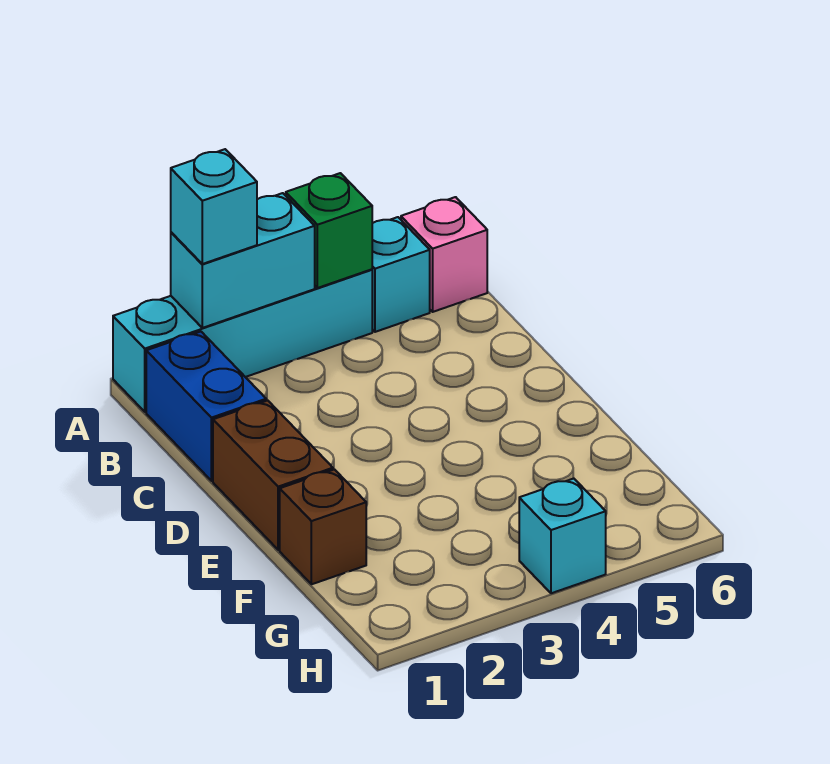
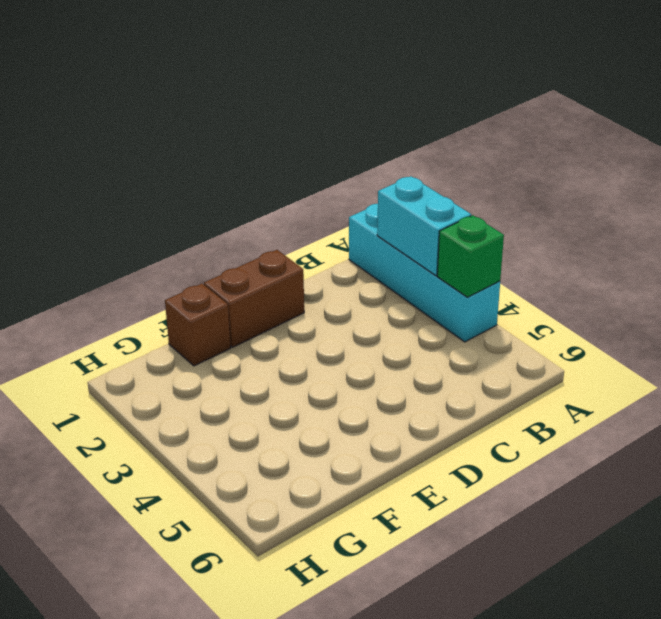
none -> cyan 1x1 brick [372,217,430,332]
none -> pink 1x1 brick [401,197,487,312]

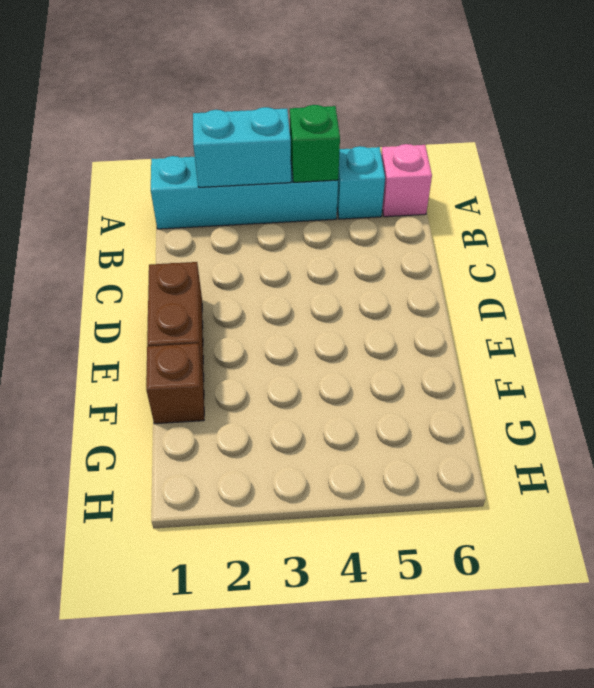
none -> blue 1x2 brick [146,332,266,481]
none -> cyan 1x1 brick [519,478,606,593]

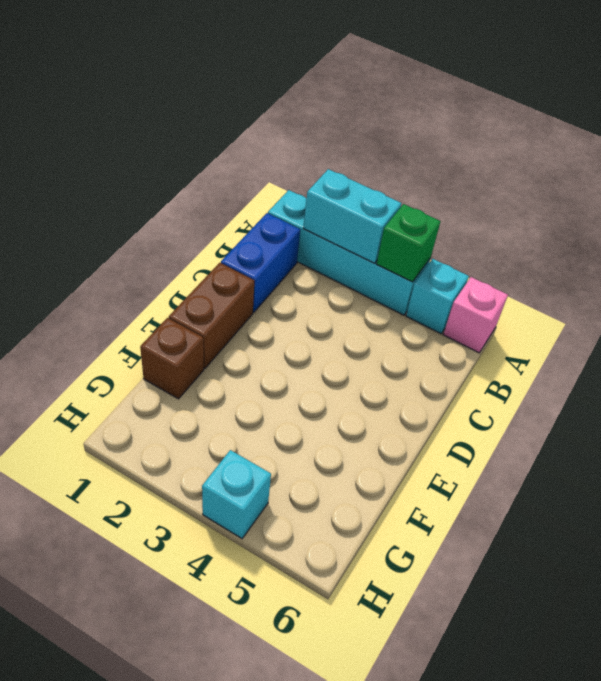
none -> cyan 1x1 brick [171,149,257,264]

